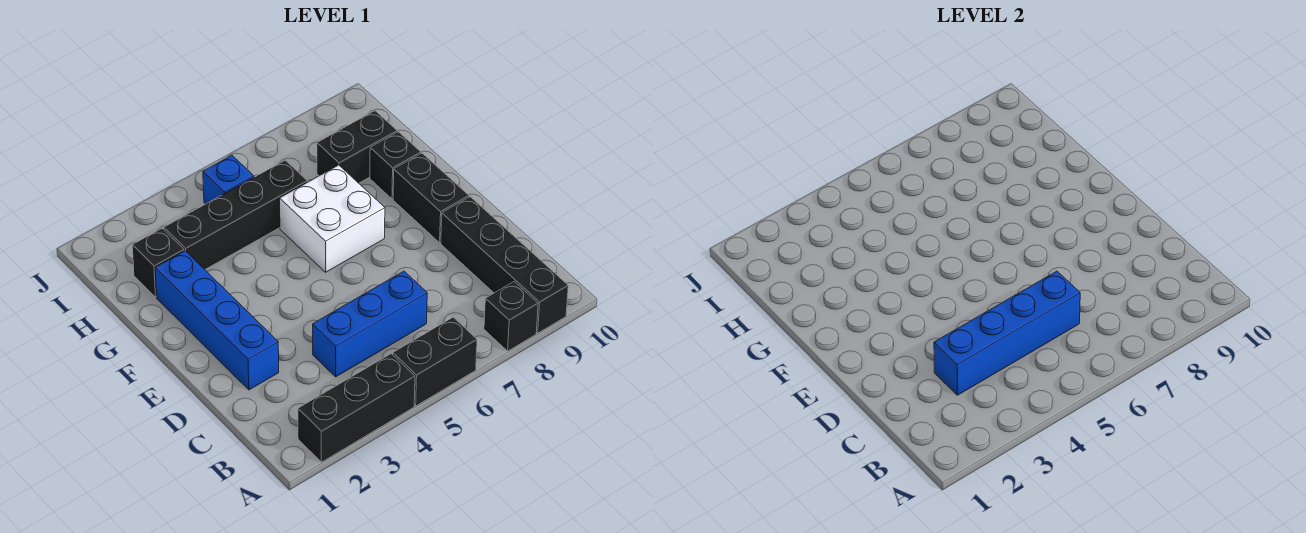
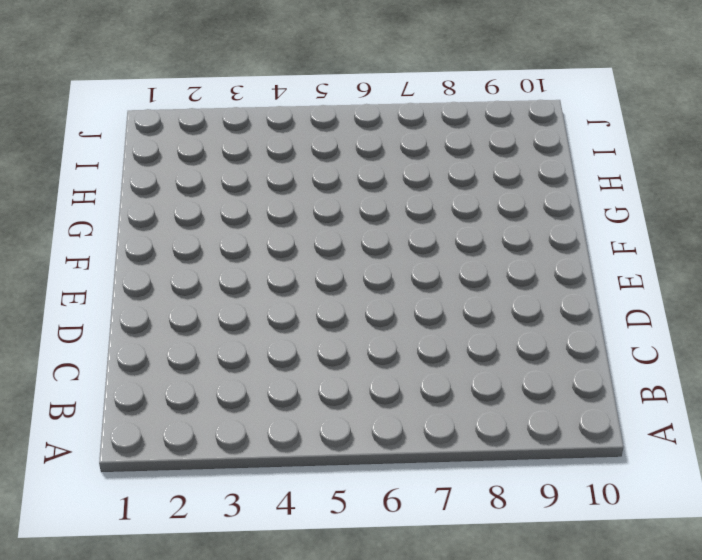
none -> black 1x3 brick [298,354,415,462]
none -> black 1x2 brick [393,317,477,406]
none -> black 1x1 brick [484,282,538,351]

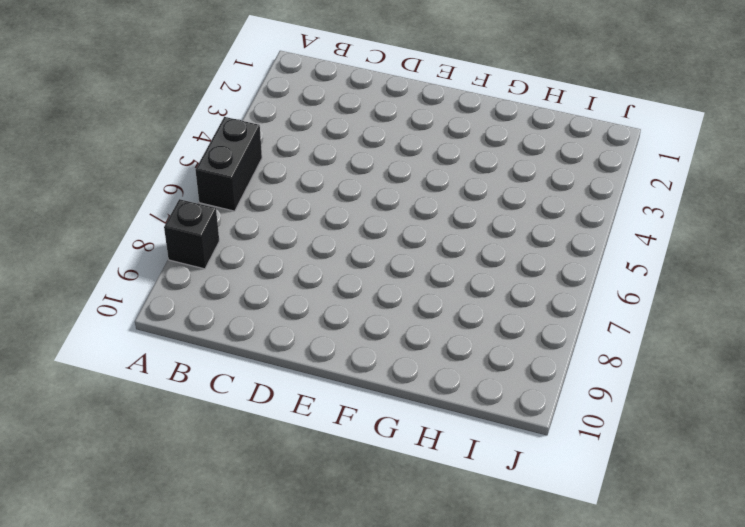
none -> black 1x3 brick [298,354,415,462]
none -> black 1x4 brick [441,197,568,333]
none -> blue 1x3 brick [313,271,427,377]

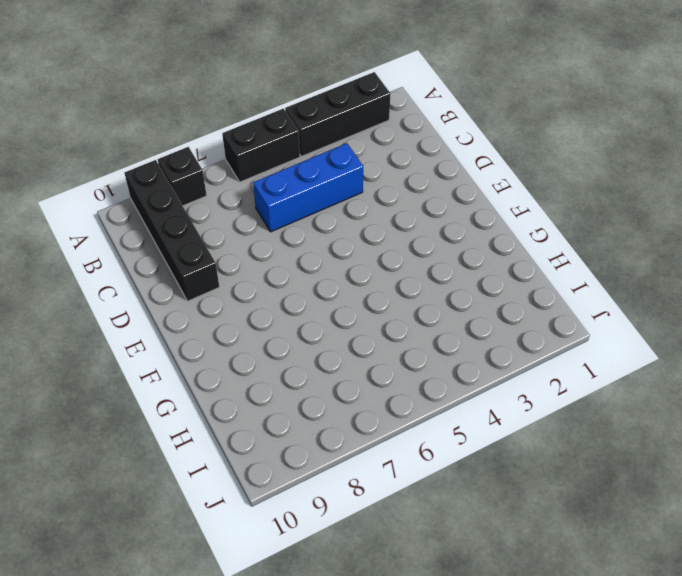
none -> blue 1x4 brick [155,251,279,390]
none -> black 1x2 brick [393,153,469,243]
none -> white 2x2 brick [280,165,385,272]

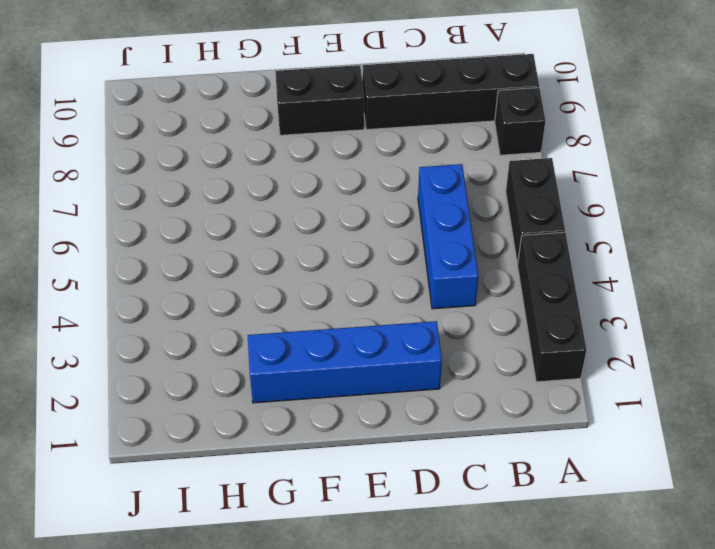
none -> white 2x2 brick [280,165,385,272]
none -> black 1x1 brick [370,132,421,199]
none -> black 1x1 brick [132,228,184,297]

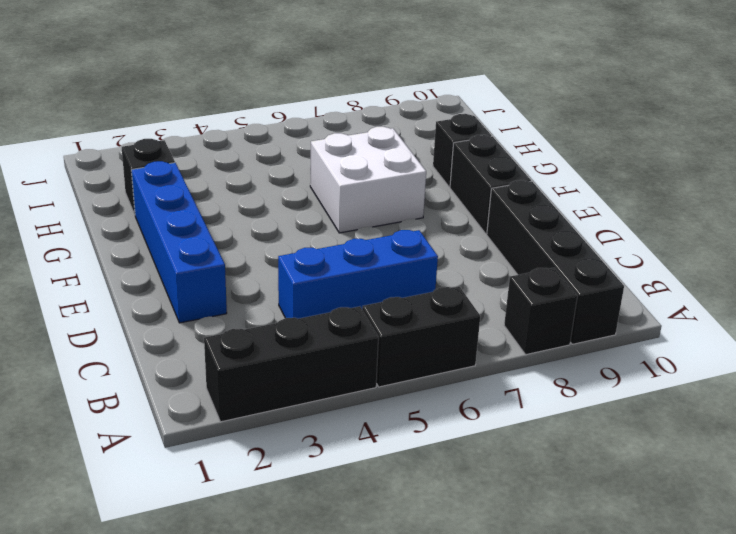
none -> black 1x4 brick [164,160,307,269]
none -> black 1x2 brick [317,111,397,183]
none -> blue 1x1 brick [203,156,254,204]

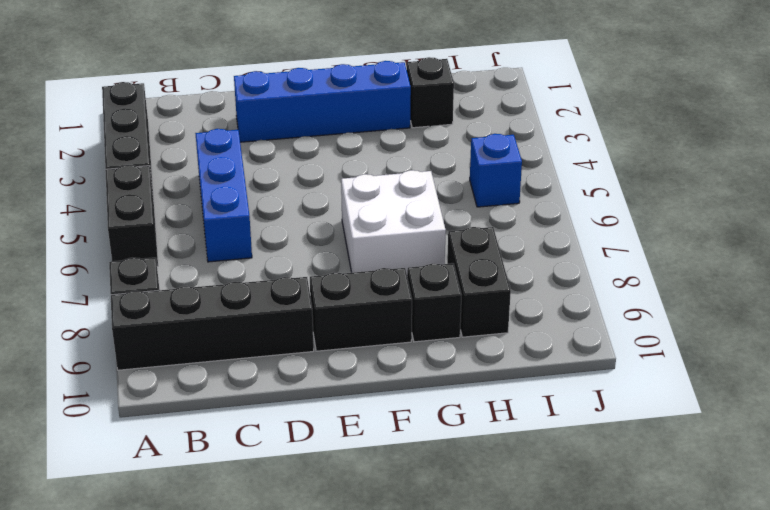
none -> black 1x4 brick [164,160,307,269]
none -> blue 1x4 brick [934,271,1080,395]

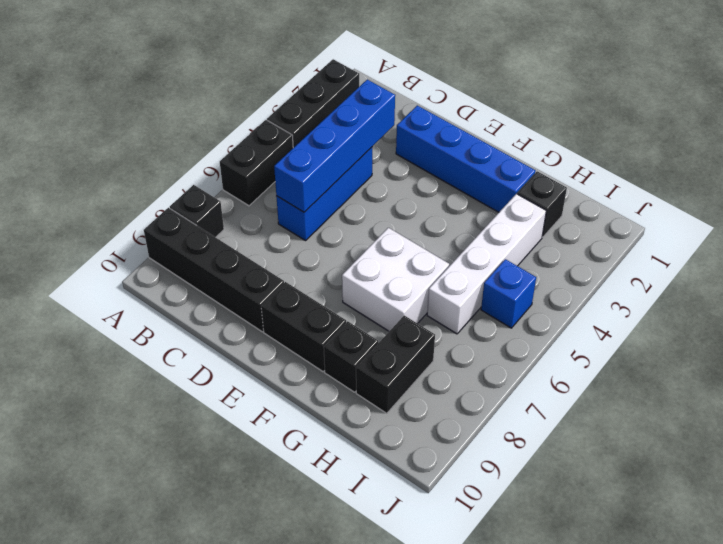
white 1x4 brick [427,194,546,334] -> black 1x4 brick [164,160,307,269]

